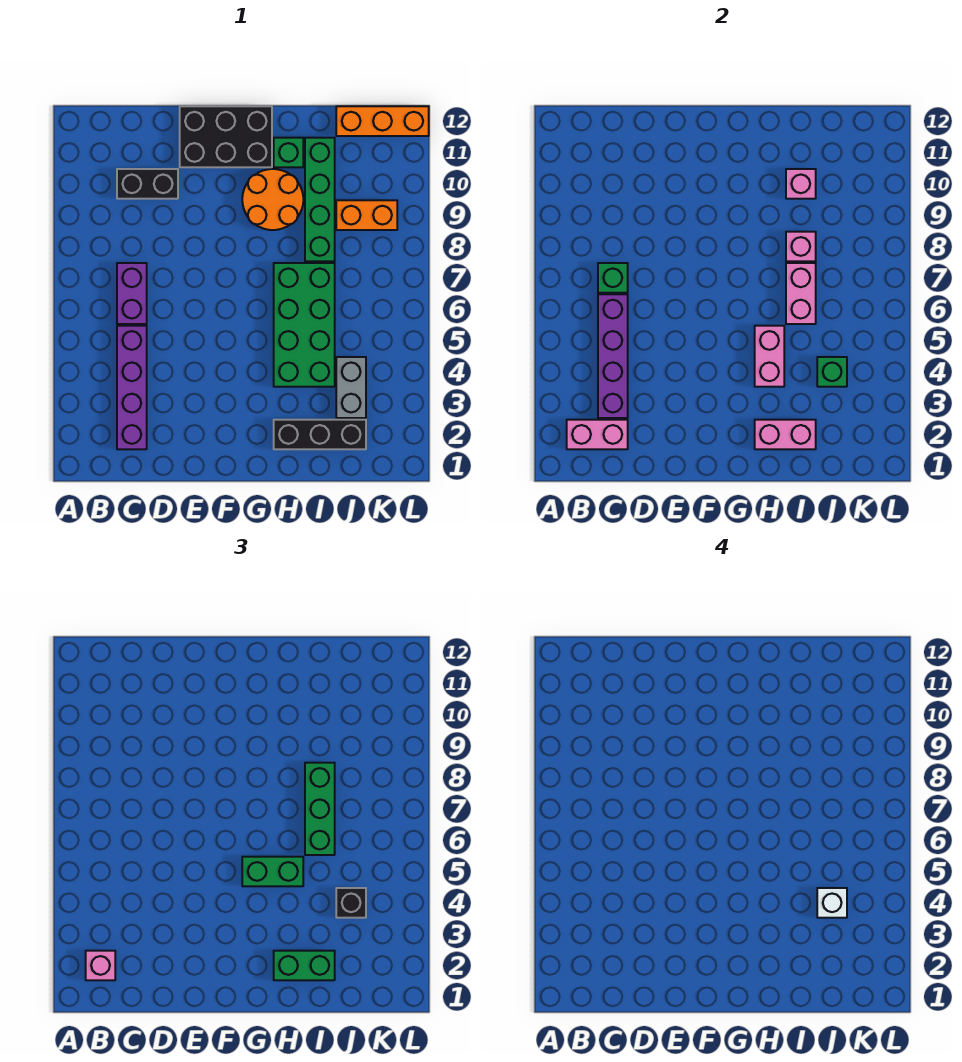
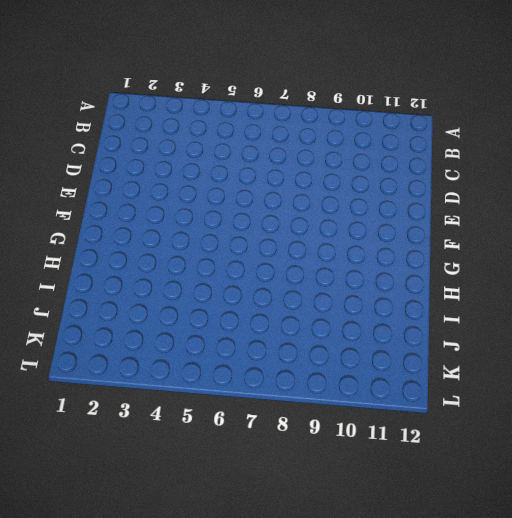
none -> purple 1x4 brick [117,326,147,449]
none -> purple 1x2 brick [117,263,147,324]
none -> black 1x2 brick [117,169,178,199]

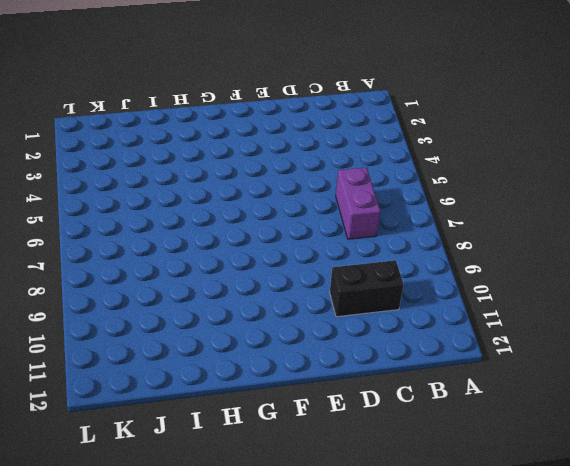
none -> purple 1x4 brick [117,326,147,449]
none -> black 2x3 brick [180,106,272,167]
none -> orange 2x2 round brick [242,169,303,230]

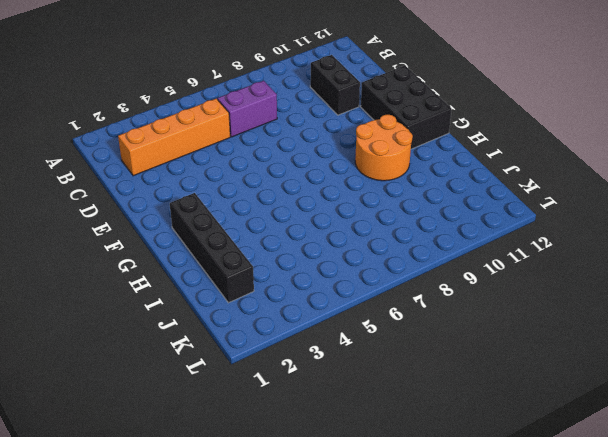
orange 1x4 brick [118,99,230,176] -> purple 1x4 brick [117,326,147,449]
black 1x4 brick [170,193,254,303] -> black 1x3 brick [274,420,366,449]
none -> green 2x4 brick [274,263,335,387]
none -> green 1x1 brick [274,138,303,167]
none -> green 1x4 brick [305,138,335,261]

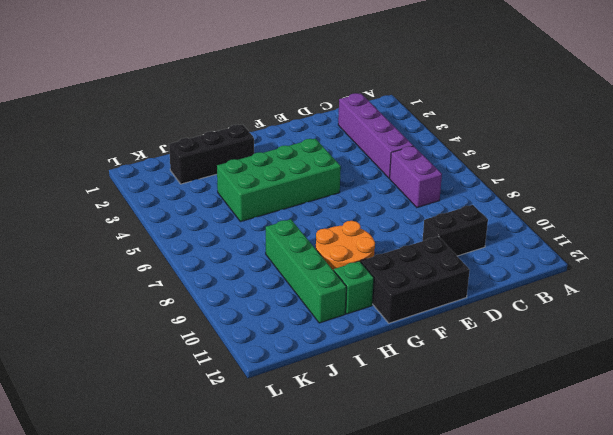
green 2x4 brick [217,139,341,222] -> green 2x4 brick turned to [274,263,335,387]
none -> grey 1x2 brick [336,357,366,418]
none -> orange 1x2 brick [336,200,397,230]
none -> orange 1x3 brick [336,106,429,136]

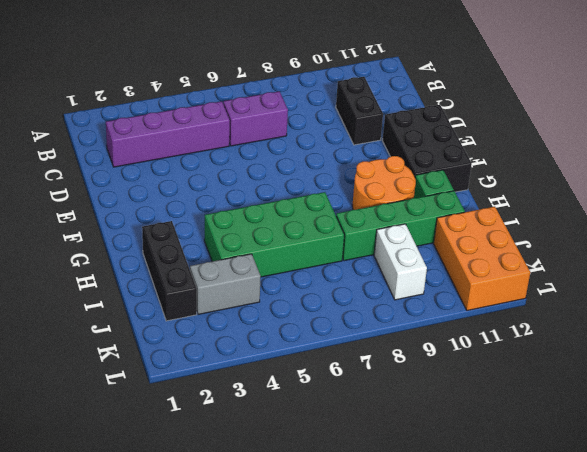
white 1x2 brick [374,224,427,300] -> orange 1x2 brick [336,200,397,230]
orange 2x3 brick [434,207,530,311] -> orange 1x3 brick [336,106,429,136]
none -> pink 1x2 brick [567,420,628,449]
none -> purple 1x4 brick [598,294,628,418]
none -> green 1x1 brick [598,263,628,293]

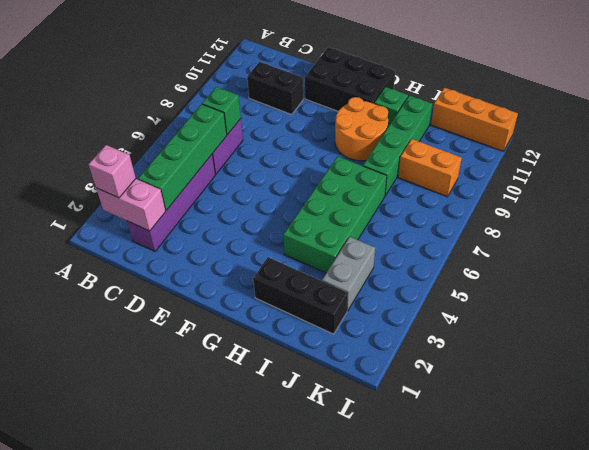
green 1x4 brick [138,104,227,210] -> purple 1x4 brick [598,294,628,418]
none -> pink 1x2 brick [755,420,816,449]
none -> pink 1x2 brick [755,326,784,387]
none -> pink 1x2 brick [786,263,816,324]

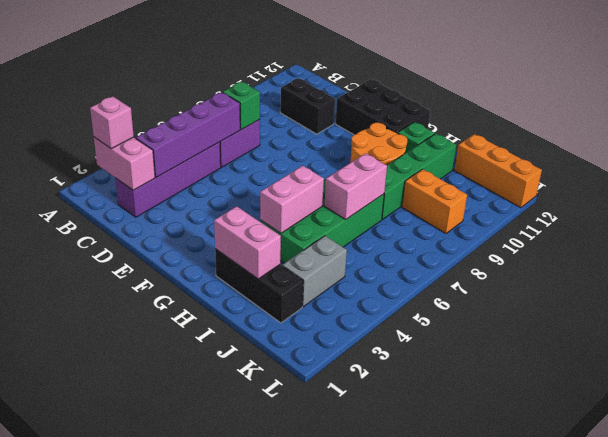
none -> pink 1x1 brick [786,232,816,261]
none -> pink 1x1 brick [786,169,816,199]
none -> green 1x1 brick [817,357,847,387]

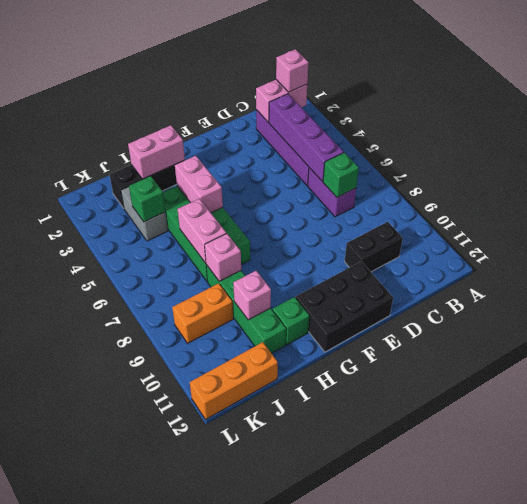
none -> orange 2x2 round brick [242,169,303,230]
none -> green 1x2 brick [242,857,303,886]
none -> green 1x2 brick [274,951,335,980]

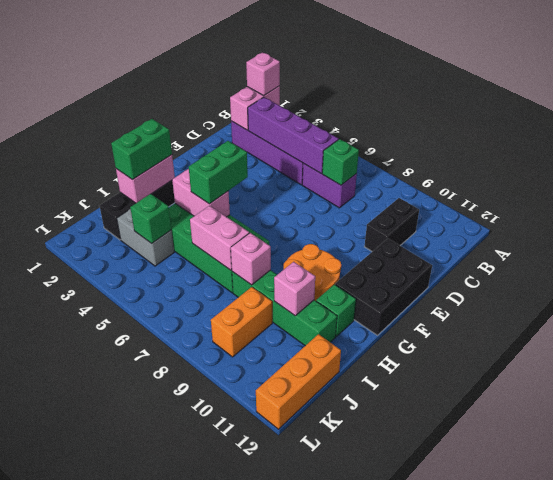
none -> green 1x3 brick [305,763,335,855]
none -> black 1x1 brick [336,888,366,918]
none -> white 1x1 brick [817,888,847,918]

